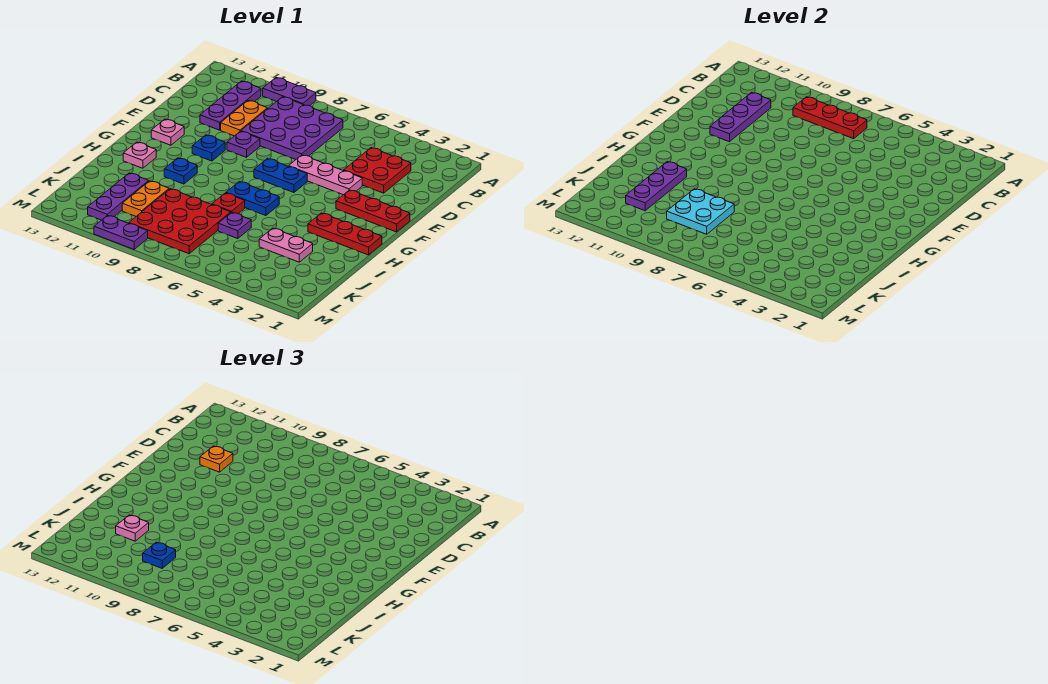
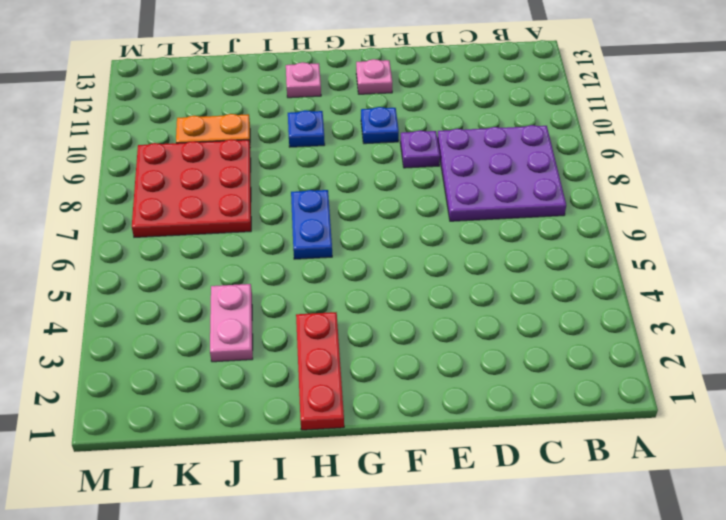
none -> purple 1x2 plate [263,77,316,106]
none -> purple 1x3 plate [200,81,261,130]
none -> red 2x2 plate [344,148,411,193]

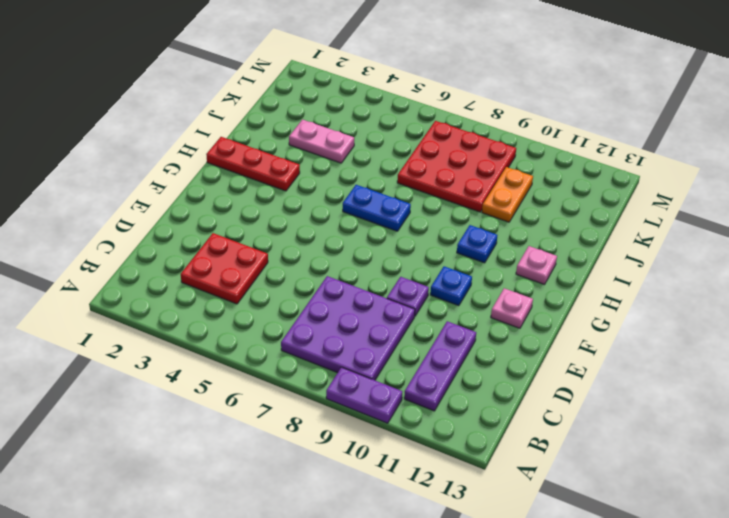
none -> orange 1x2 plate [221,100,267,136]
none -> pink 1x3 plate [289,155,362,195]
none -> red 1x3 plate [336,190,410,232]

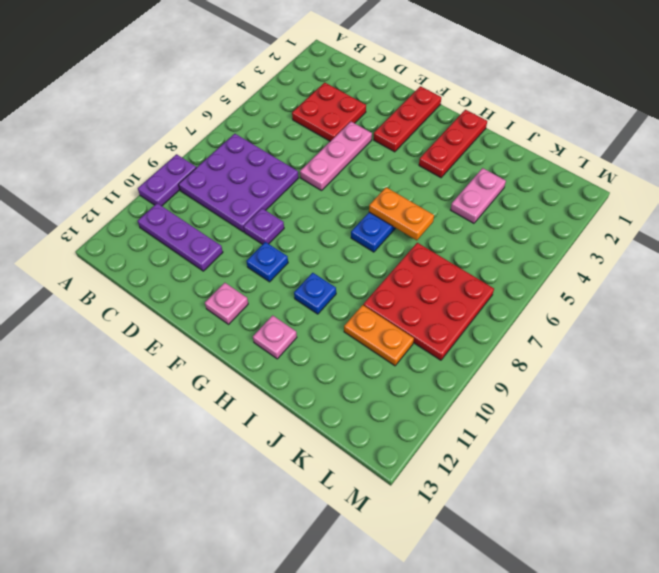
orange 1x2 plate [369,187,434,240] -> orange 1x2 plate moved to [221,100,267,136]
none -> blue 1x2 plate [254,159,307,193]
none -> red 1x1 plate [212,193,245,214]
none -> purple 1x1 plate [218,212,251,239]

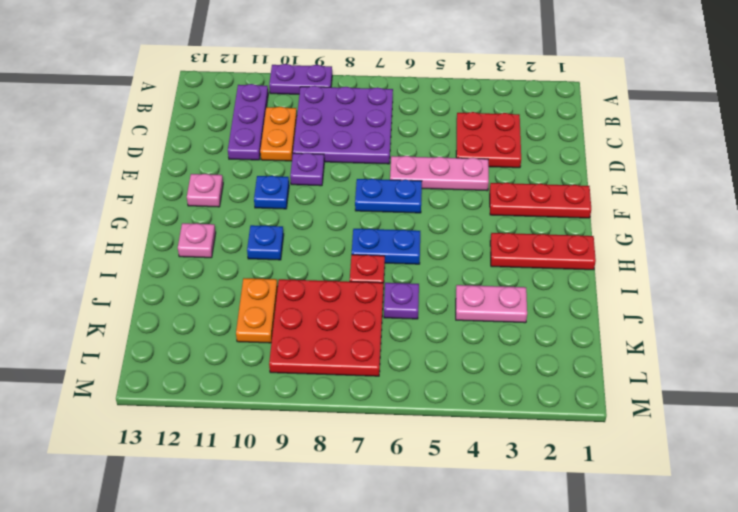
none -> purple 1x3 plate [88,173,149,220]
none -> purple 1x2 plate [94,215,148,250]
none -> red 1x3 plate [793,97,867,139]

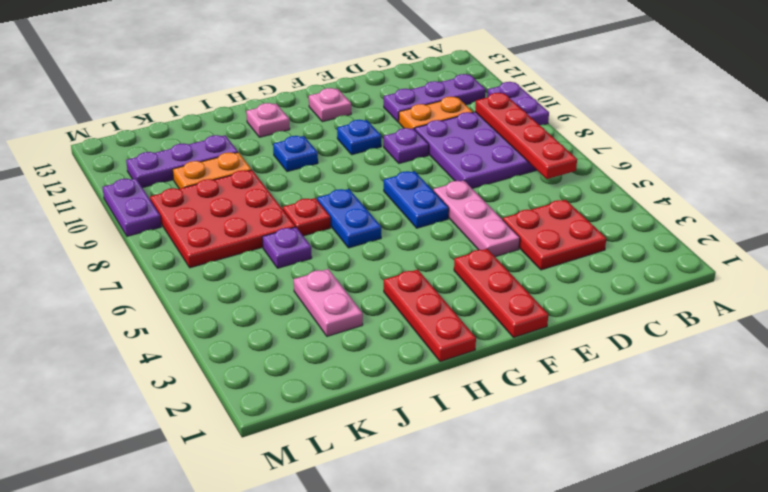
red 1x4 plate [475,93,577,179] -> red 1x3 plate [793,97,867,139]
none -> purple 1x3 plate [710,93,771,142]
none -> purple 1x3 plate [626,162,687,211]
none -> cyan 2x2 plate [667,189,734,234]

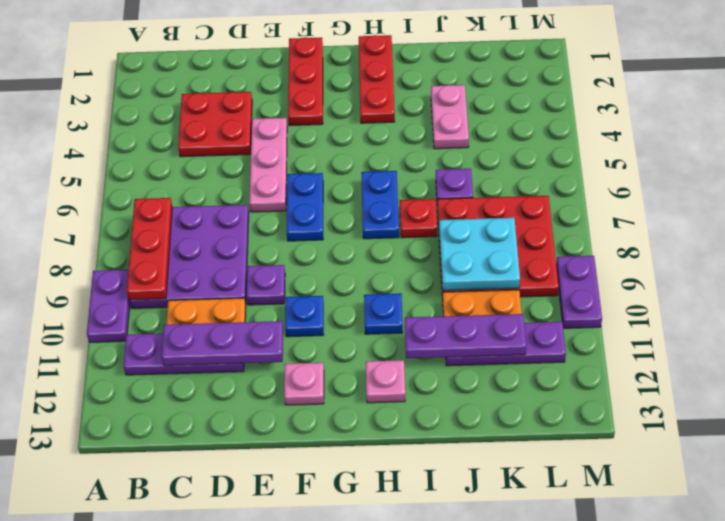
none -> orange 1x1 plate [200,446,233,472]
none -> pink 1x1 plate [116,515,149,541]
none -> blue 1x1 plate [143,542,176,568]

